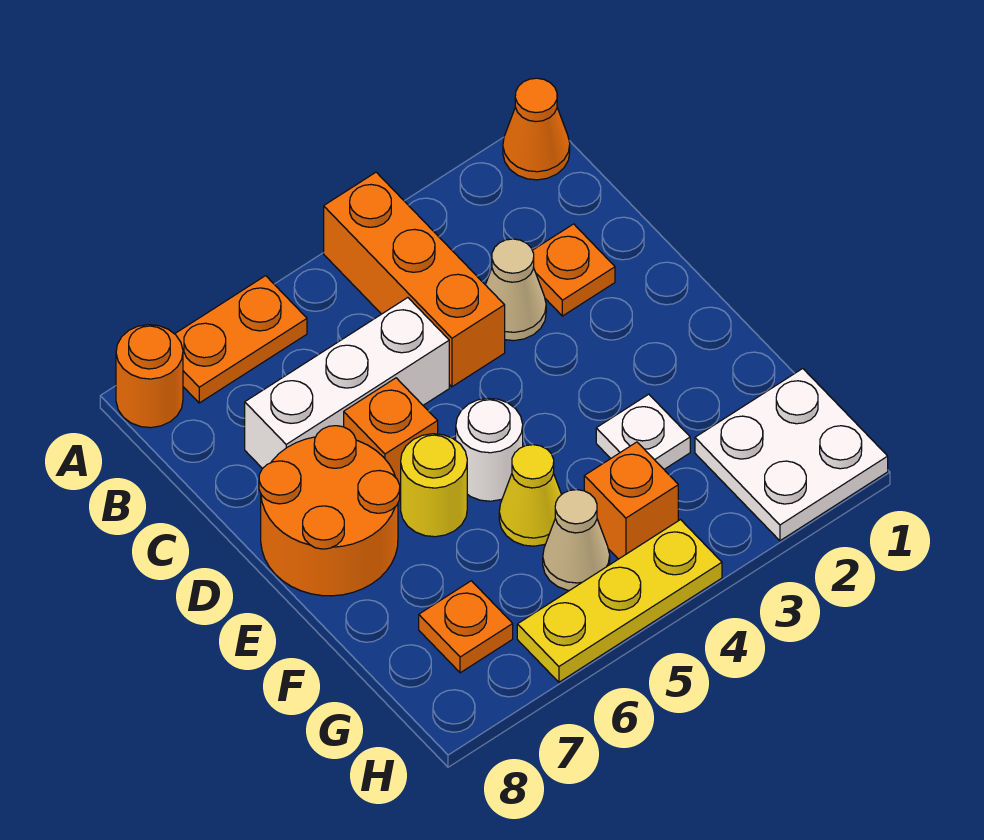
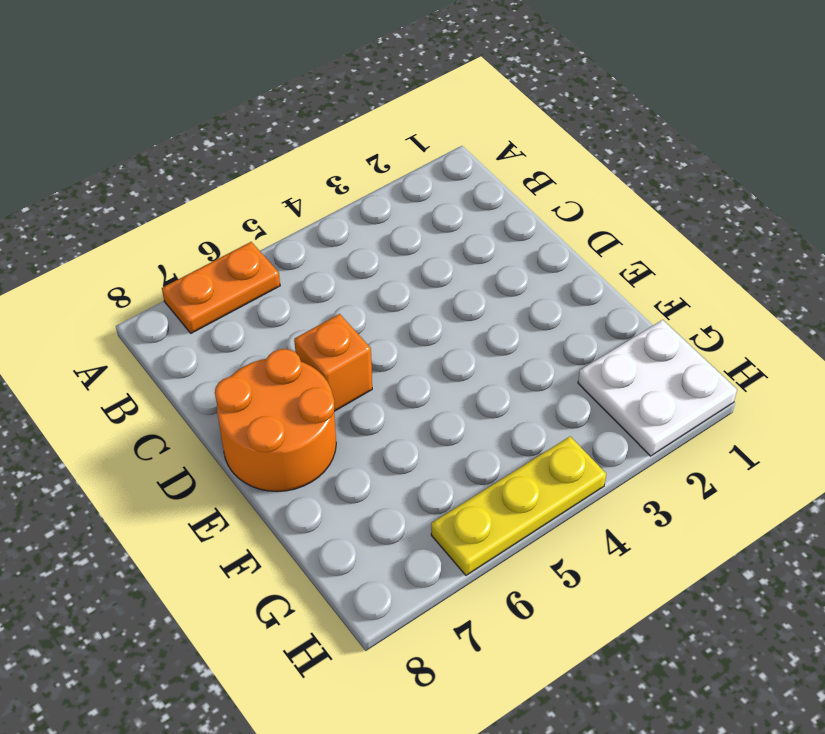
none -> orange 1x1 cone [503,78,570,180]
none -> orange 1x3 brick [324,172,505,387]
none -> orange 1x1 round brick [116,325,183,428]

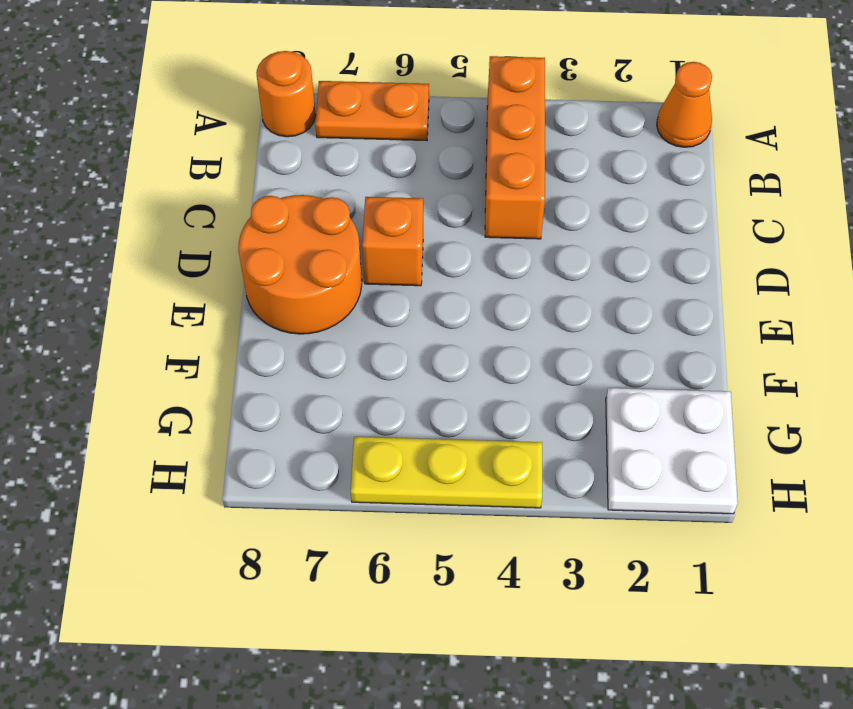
none -> orange 1x1 plate [532,224,615,316]
none -> tan 1x1 cone [486,239,546,341]
none -> white 1x3 brick [245,298,449,469]

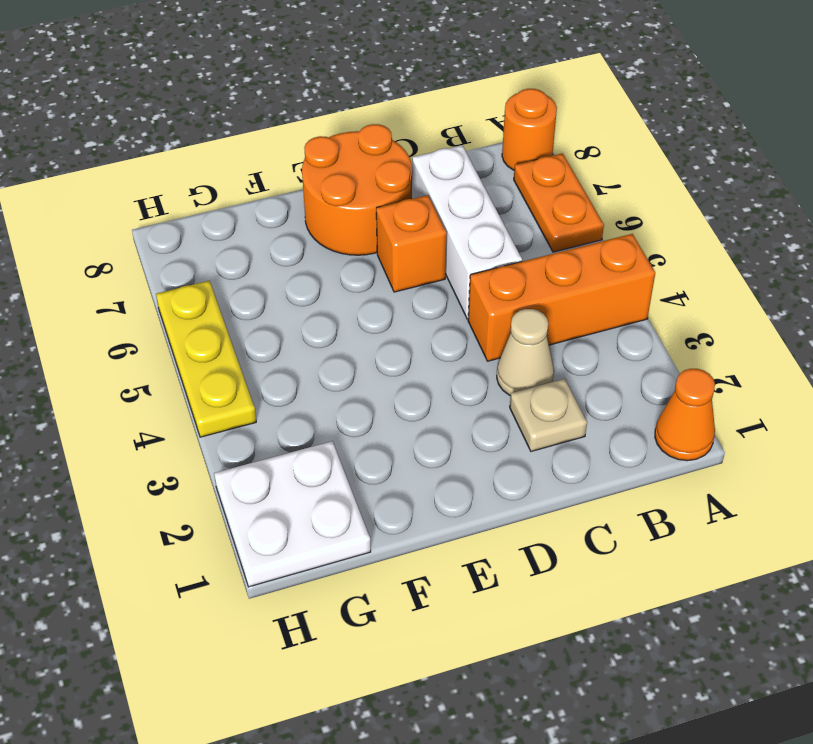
tan 1x1 plate [510,379,587,451] -> orange 1x1 plate [532,224,615,316]
none -> white 1x1 round brick [456,398,523,501]
none -> yellow 1x1 round brick [401,434,467,537]
none -> white 1x1 plate [596,394,690,469]

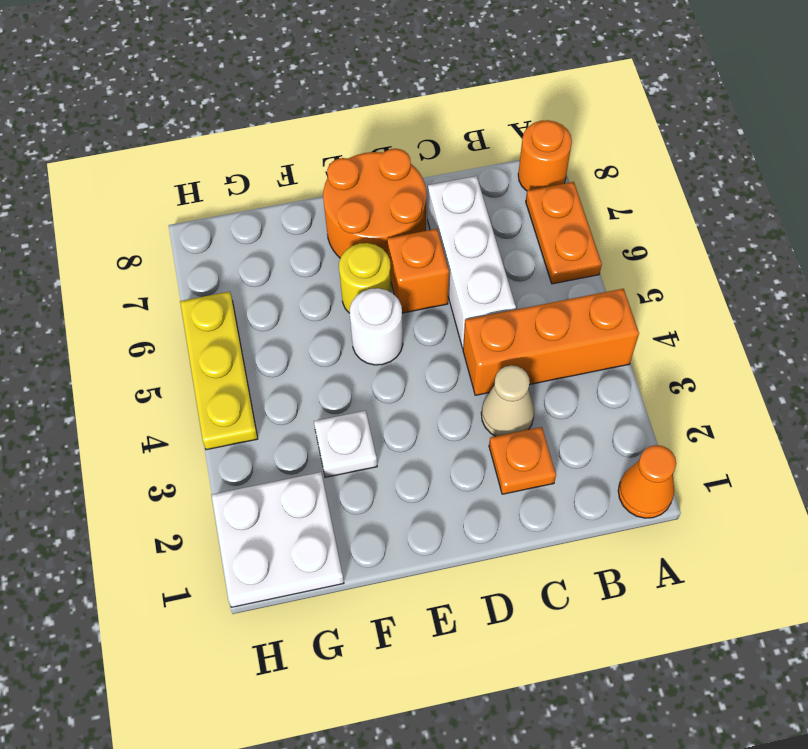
none -> yellow 1x1 cone [499,445,562,546]
none -> orange 1x1 brick [584,442,678,559]
none -> tan 1x1 cone [543,490,610,590]

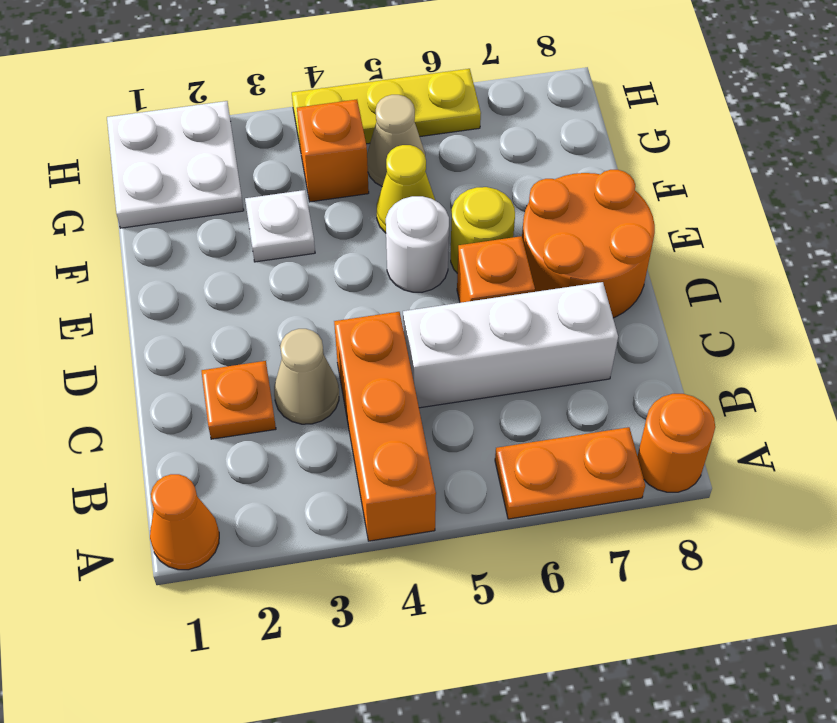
none -> orange 1x1 plate [419,581,513,673]

